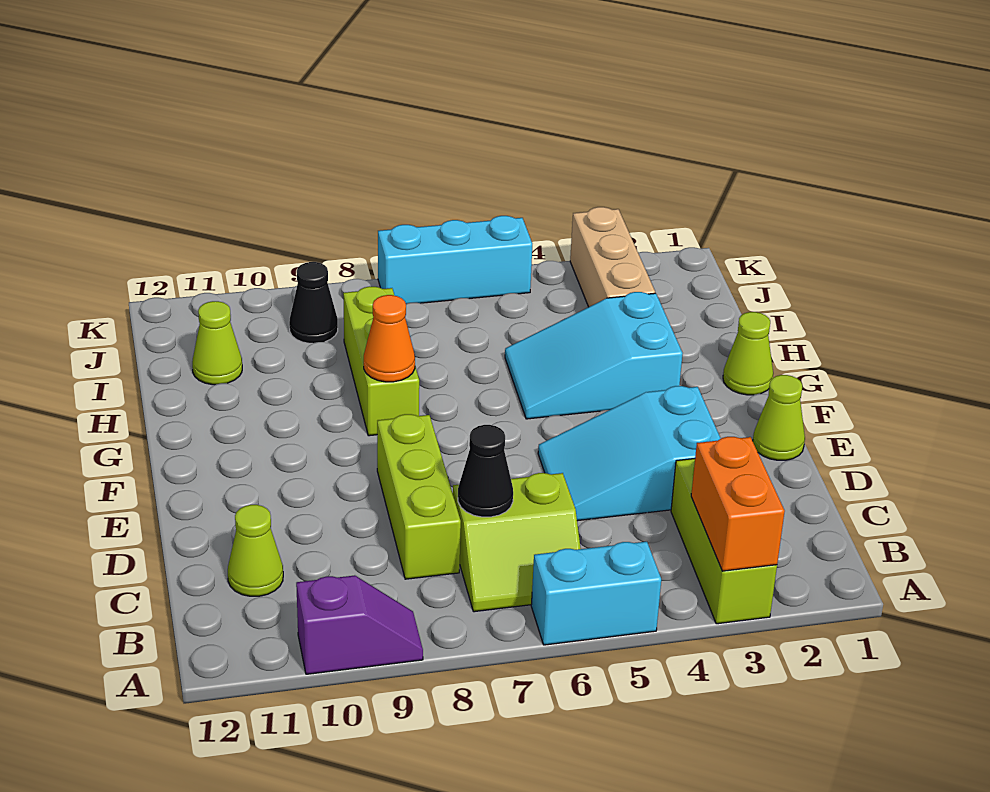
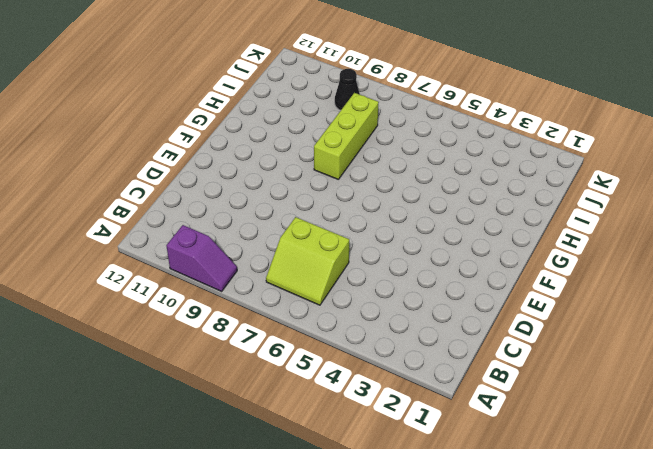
none -> lime 1x3 brick [671,459,777,624]
none -> cyan 1x2 brick [531,542,661,645]
none -> lime 1x3 brick [377,414,461,579]

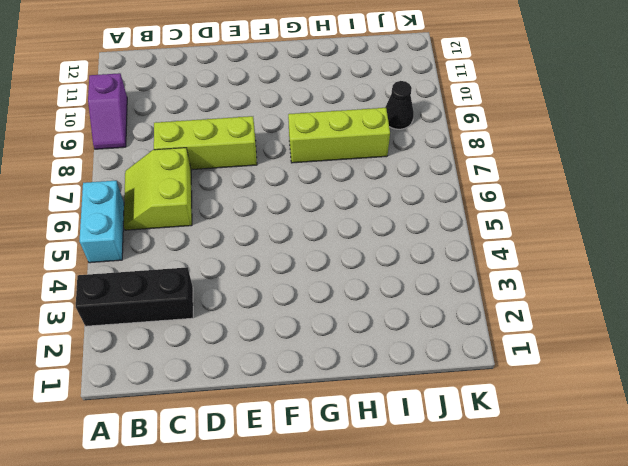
black 1x3 brick [76,267,193,326] -> lime 1x3 brick [671,459,777,624]
none -> lime 1x1 cone [228,505,283,596]
none -> cyan 2x3 slope [538,386,721,521]
none -> lime 1x1 cone [753,375,805,460]

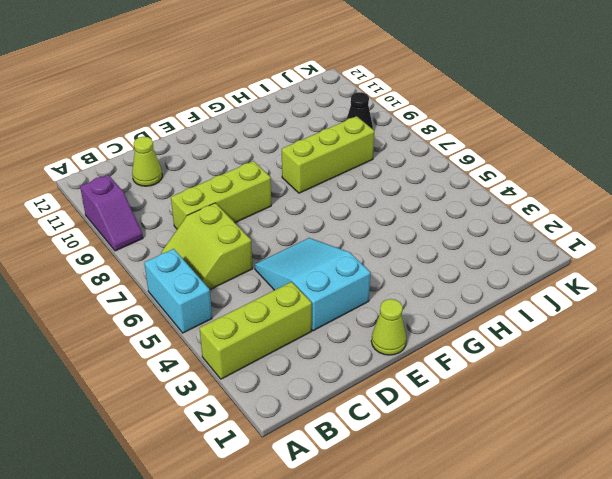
none -> lime 1x1 cone [723,312,773,395]
none -> cyan 2x3 slope [505,292,683,419]
none -> tan 1x3 brick [570,207,655,307]

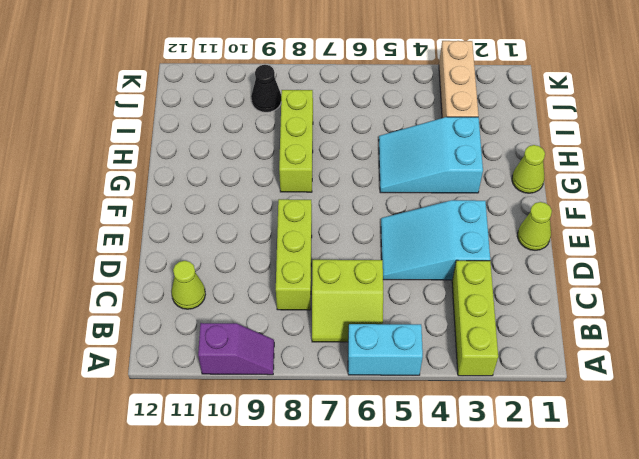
none -> lime 1x1 cone [192,301,242,385]
none -> cyan 1x3 brick [378,216,532,304]
none -> orange 1x2 brick [691,437,785,571]

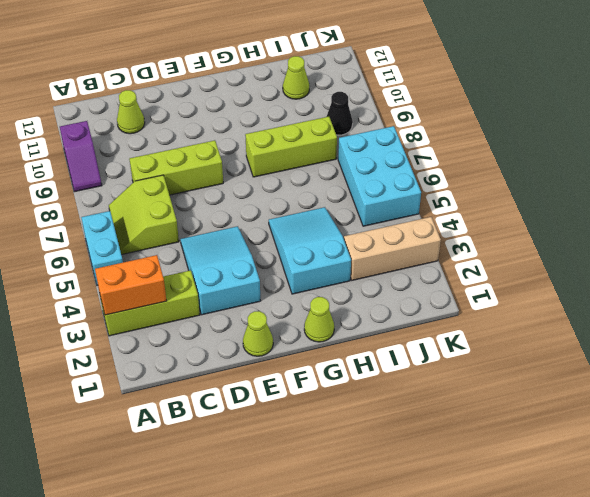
cyan 2x3 brick [338,126,421,226] -> cyan 1x3 brick [378,216,532,304]
none -> black 1x1 cone [458,425,513,517]
none -> orange 1x1 cone [364,295,415,382]

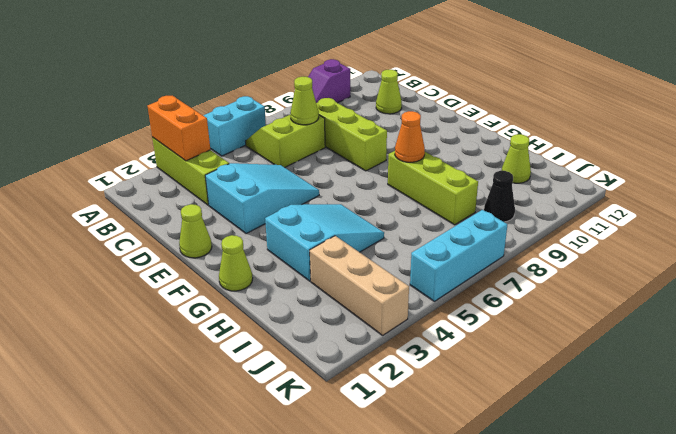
lime 1x1 cone [290,77,319,125] -> black 1x1 cone [458,425,513,517]

